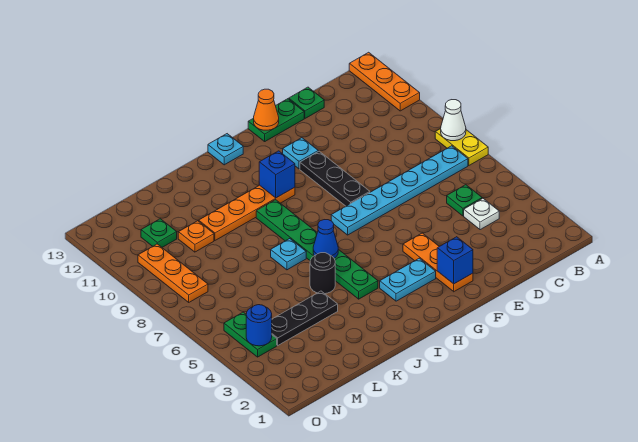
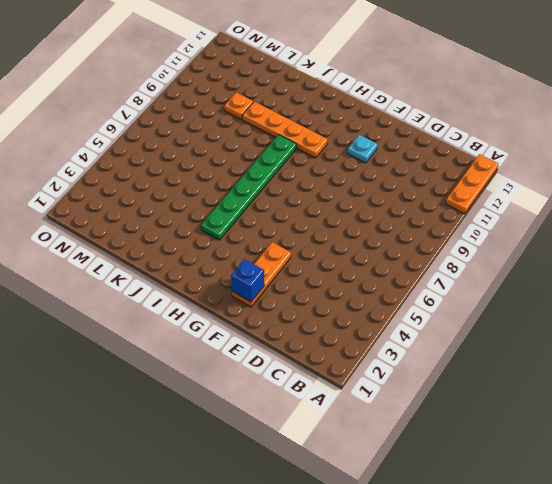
none -> yellow 1x2 plate [435,129,488,165]
none -> cyan 1x6 plate [331,146,468,235]
none -> white 1x1 plate [464,198,499,230]

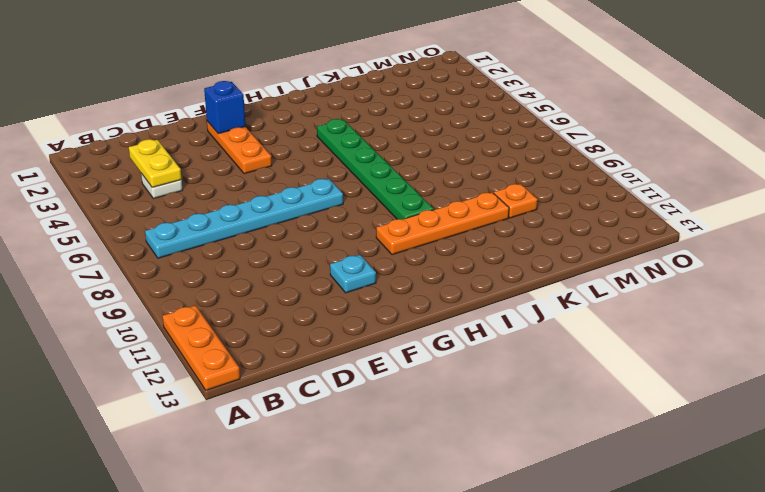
yellow 1x2 plate [129,139,182,187] -> yellow 1x2 plate moved to [435,129,488,165]
none -> green 1x1 plate [447,185,482,216]
none -> green 1x1 plate [289,87,324,118]
none -> green 1x2 plate [248,99,304,141]

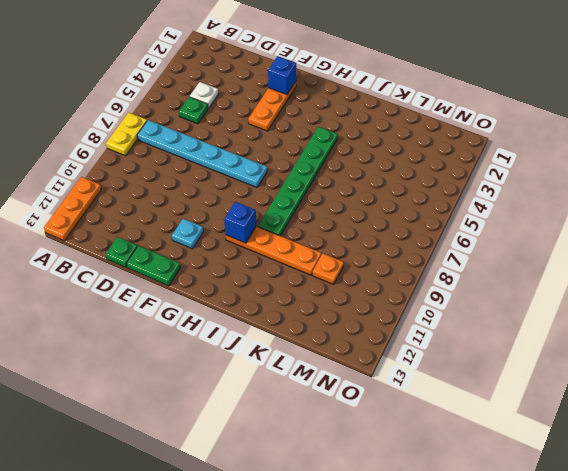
none -> black 1x3 plate [300,151,370,206]
none -> cyan 1x2 plate [380,258,436,301]
none -> cyan 1x1 plate [208,134,243,165]

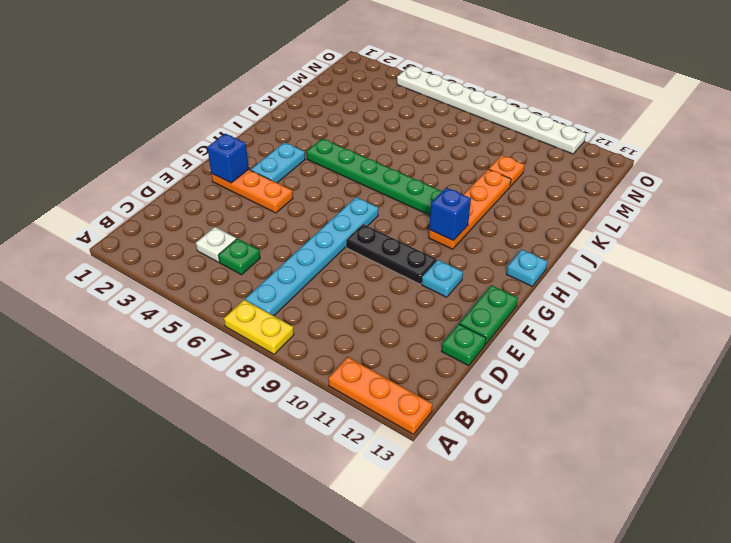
white 1x8 plate [397,66,586,154] -> none
none -> black 1x1 round brick [310,253,335,294]
none -> cyan 1x1 plate [271,239,306,270]
none -> black 1x3 plate [272,291,338,345]

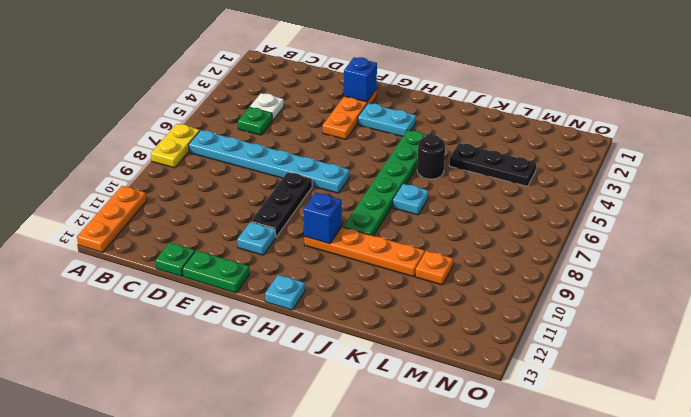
none -> green 1x1 plate [141,219,177,247]
none -> green 1x2 plate [224,312,277,357]
none -> orange 1x3 plate [138,244,208,302]

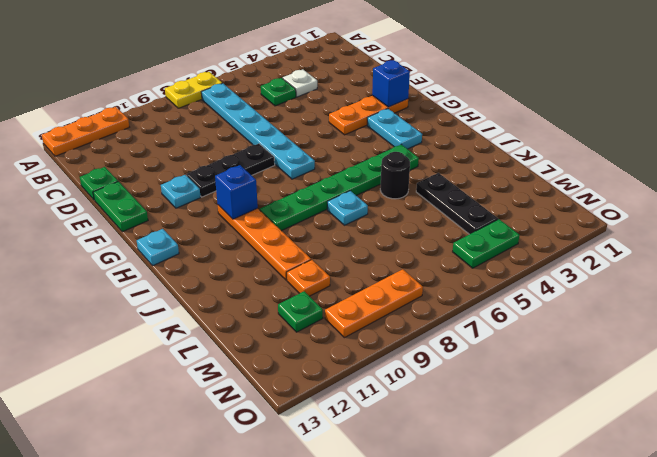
none -> white 1x1 cone [441,100,466,141]
none -> orange 1x1 cone [254,89,279,130]
none -> blue 1x1 cone [313,220,338,258]

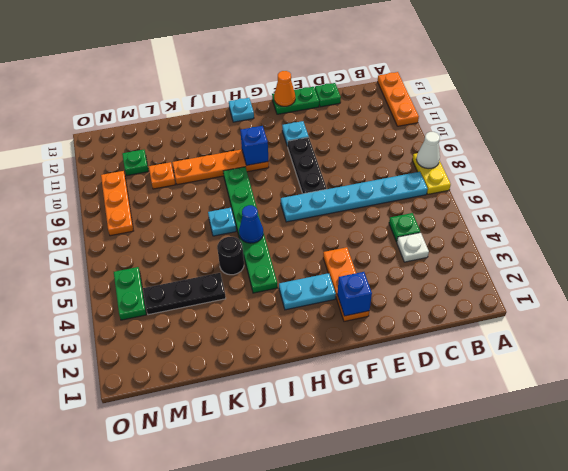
none -> blue 1x1 round brick [246,305,272,346]

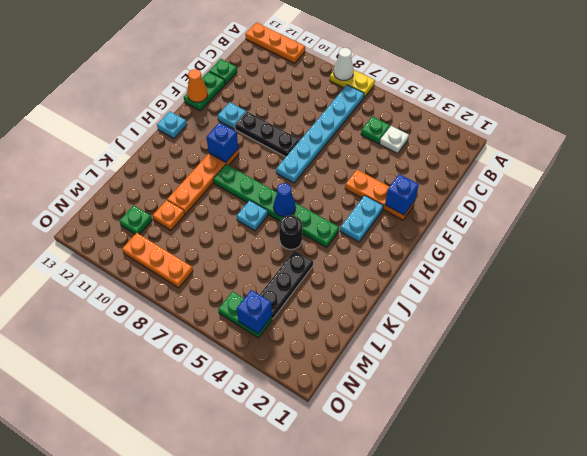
blue 1x1 brick [237,290,272,334] -> blue 1x1 round brick [246,305,272,346]

